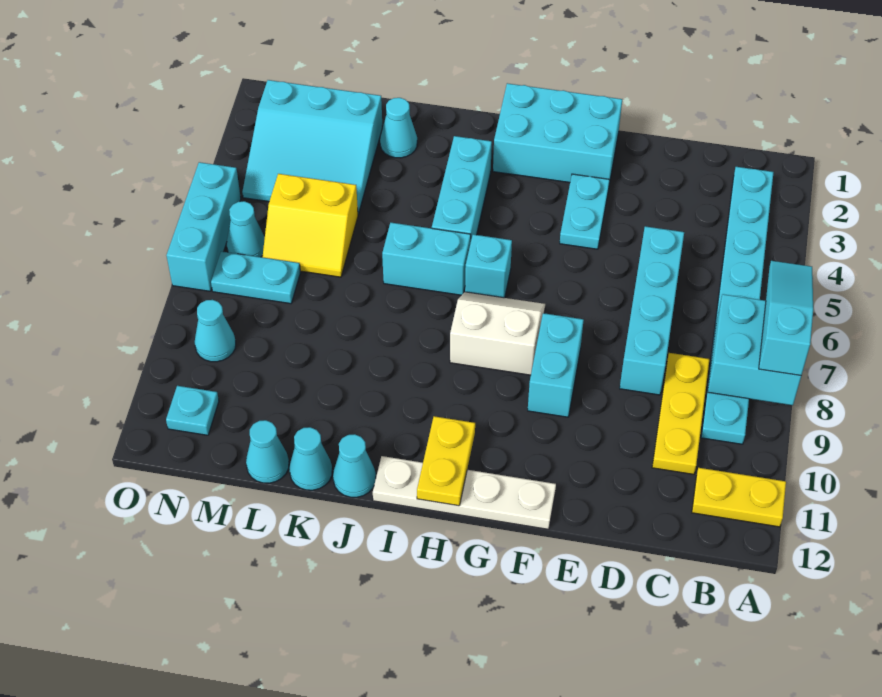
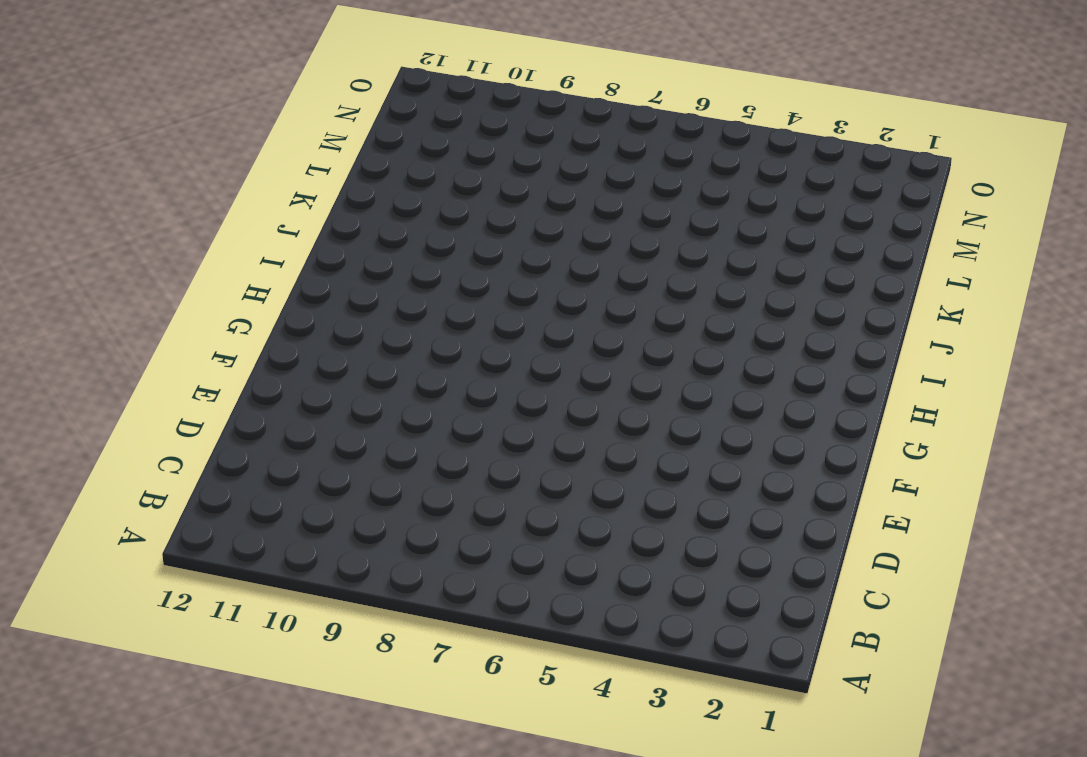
none -> yellow 1x2 plate [692,468,786,527]
none -> cyan 1x8 plate [701,167,774,444]
none -> yellow 1x3 plate [652,353,710,474]

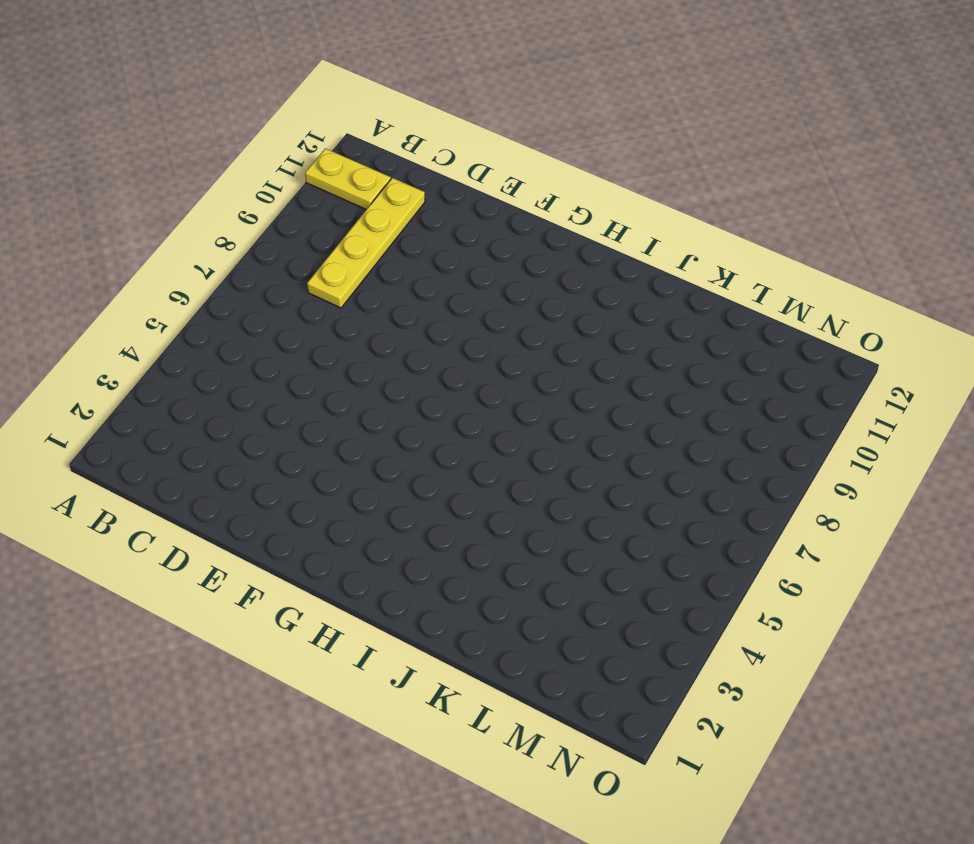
yellow 1x4 plate [307,178,425,308] -> yellow 1x3 plate [652,353,710,474]
none -> cyan 1x8 plate [701,167,774,444]
none -> cyan 1x4 brick [620,226,684,395]
none -> cyan 2x3 brick [493,83,622,183]

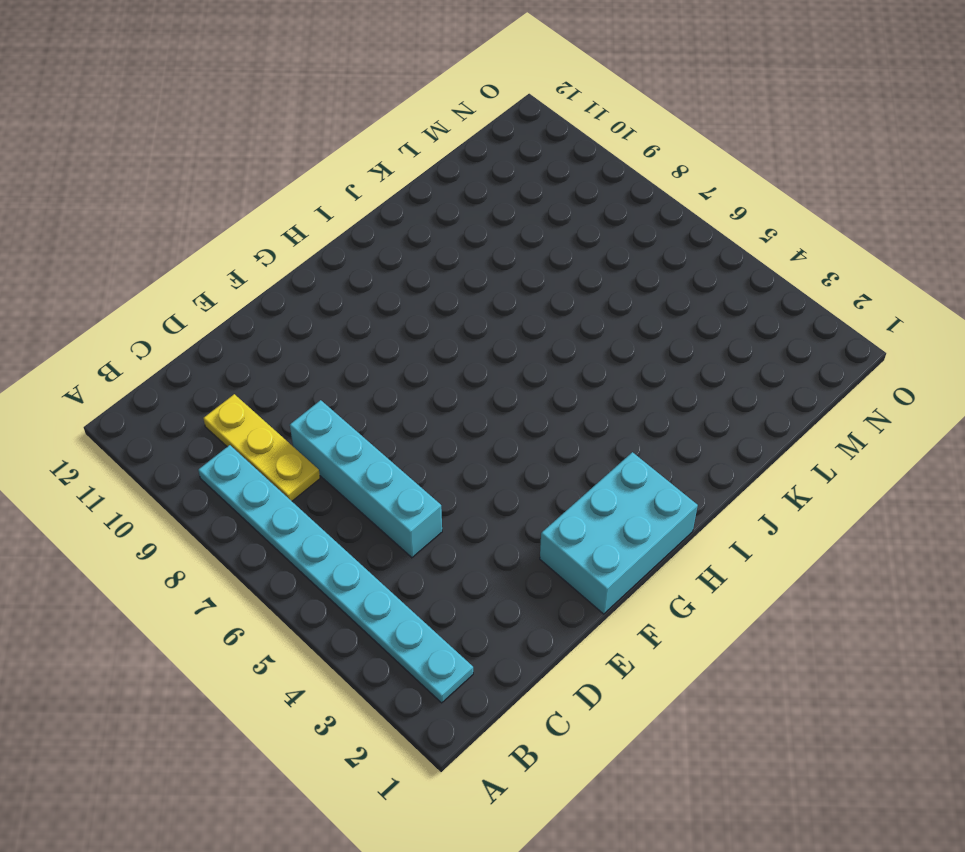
none -> yellow 1x2 plate [692,468,786,527]
none -> cyan 1x2 plate [560,174,610,249]
none -> cyan 1x2 brick [528,313,584,417]

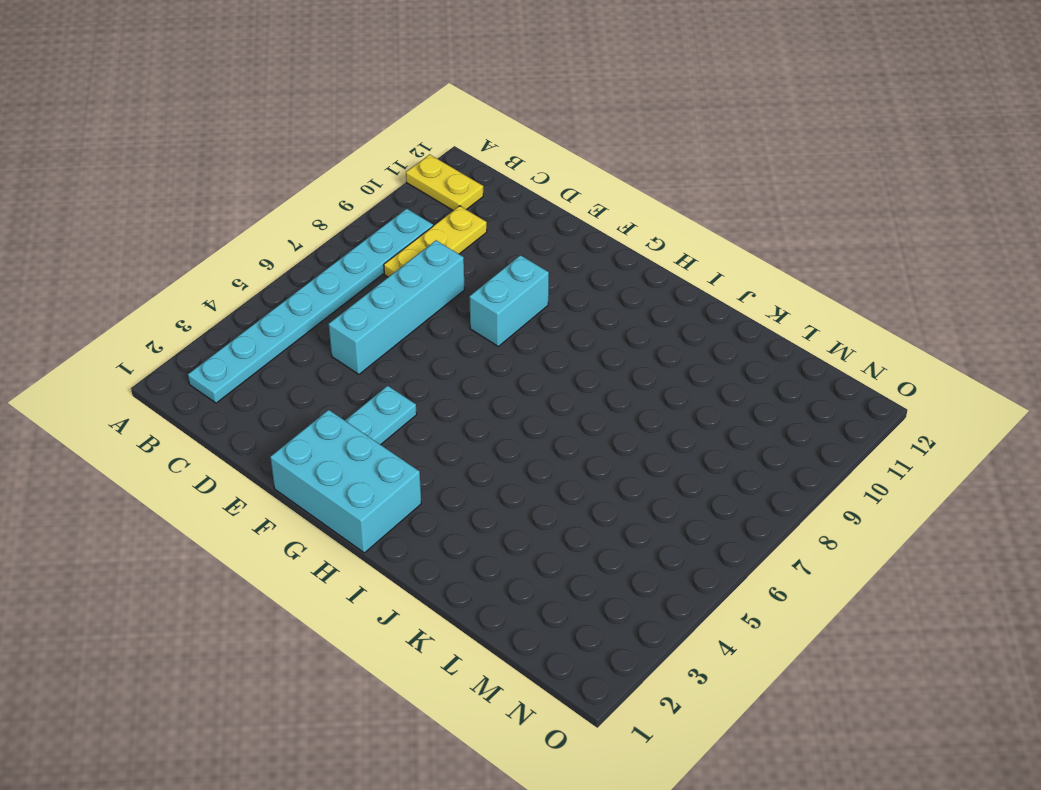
none -> white 1x4 plate [373,456,556,529]
none -> white 2x2 slope [450,292,545,375]
none -> cyan 1x1 brick [465,234,512,298]

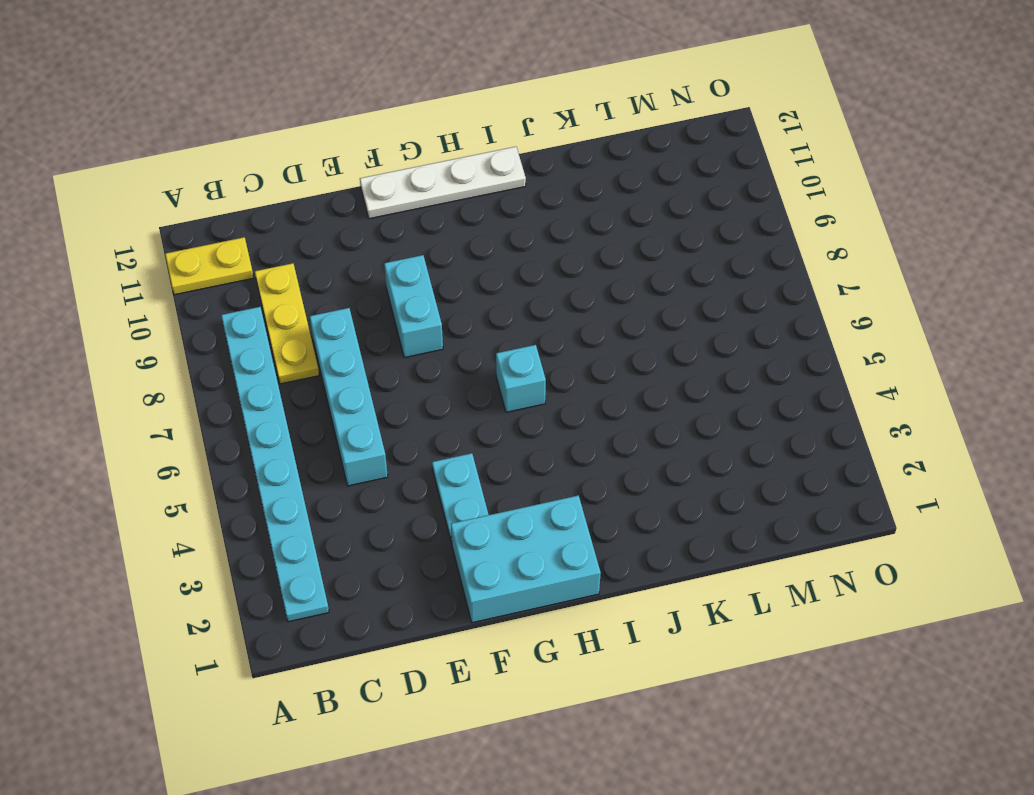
none -> white 2x2 slope [450,292,545,375]
none -> cyan 1x3 brick [432,136,492,243]
none -> cyan 1x2 brick [382,223,471,295]

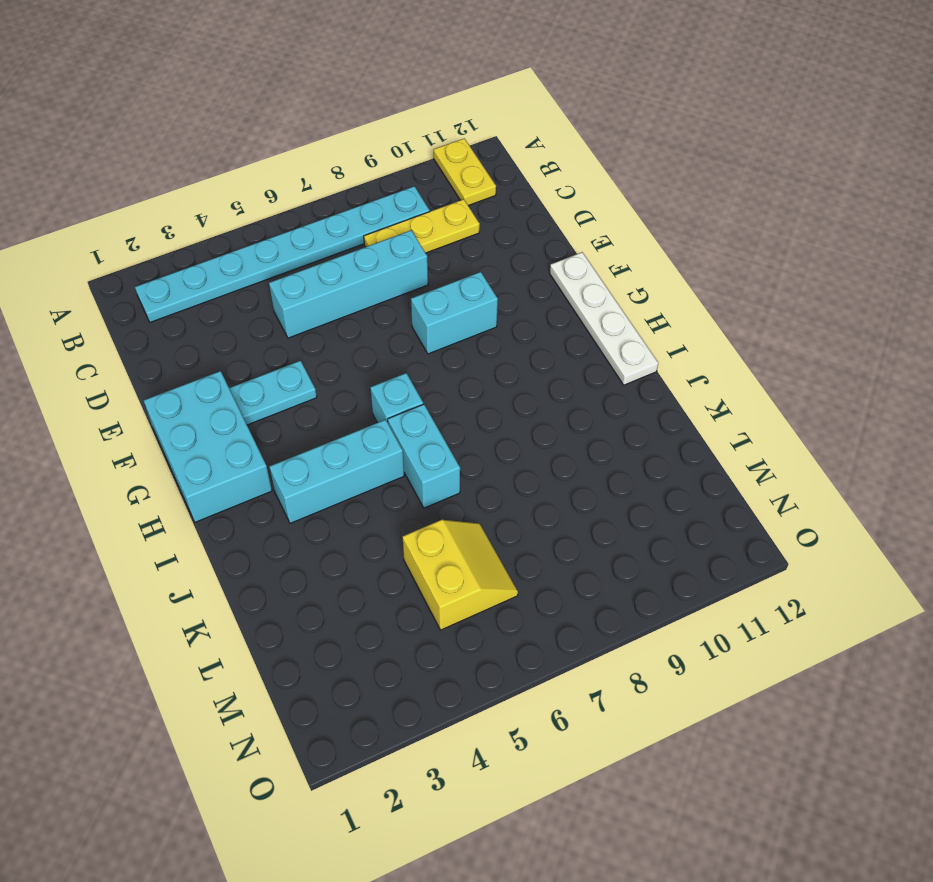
none -> white 2x2 slope [450,292,545,375]
none -> cyan 1x1 cone [333,434,376,497]
none -> cyan 1x1 cone [380,98,417,158]

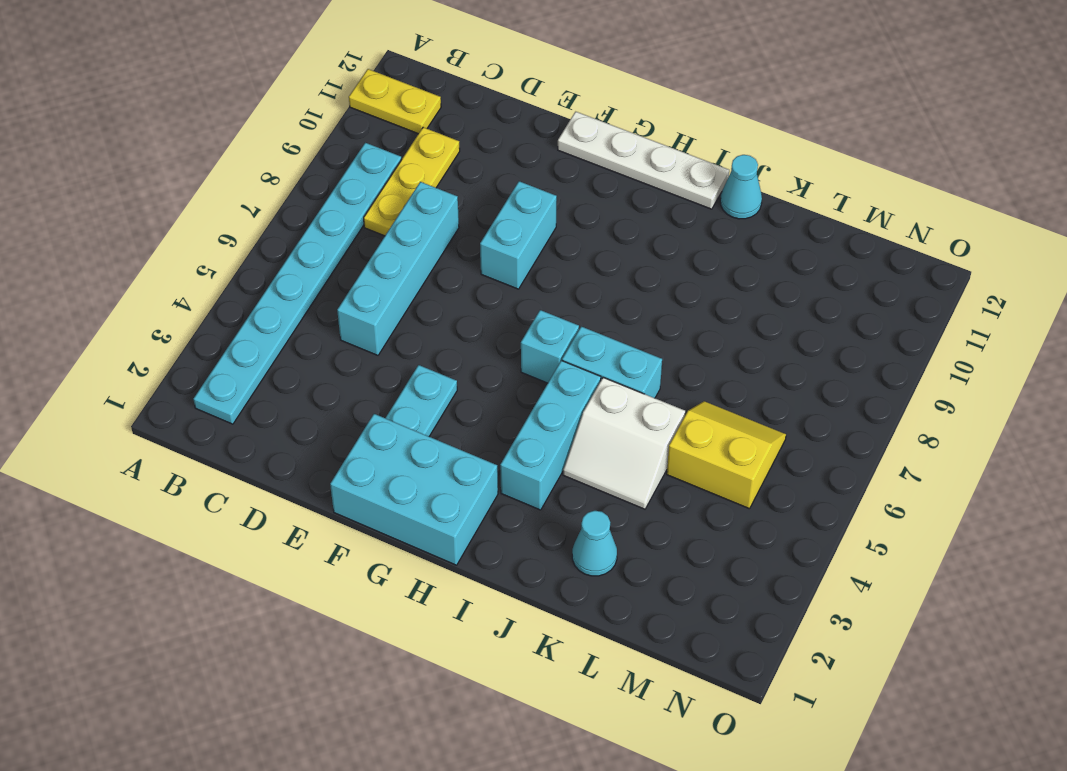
white 2x2 slope [563,377,685,509] -> white 2x2 slope moved to [450,292,545,375]
none -> cyan 1x1 cone [289,427,332,490]
none -> cyan 3x3 slope [242,80,382,214]
none -> cyan 1x1 cone [246,420,289,483]

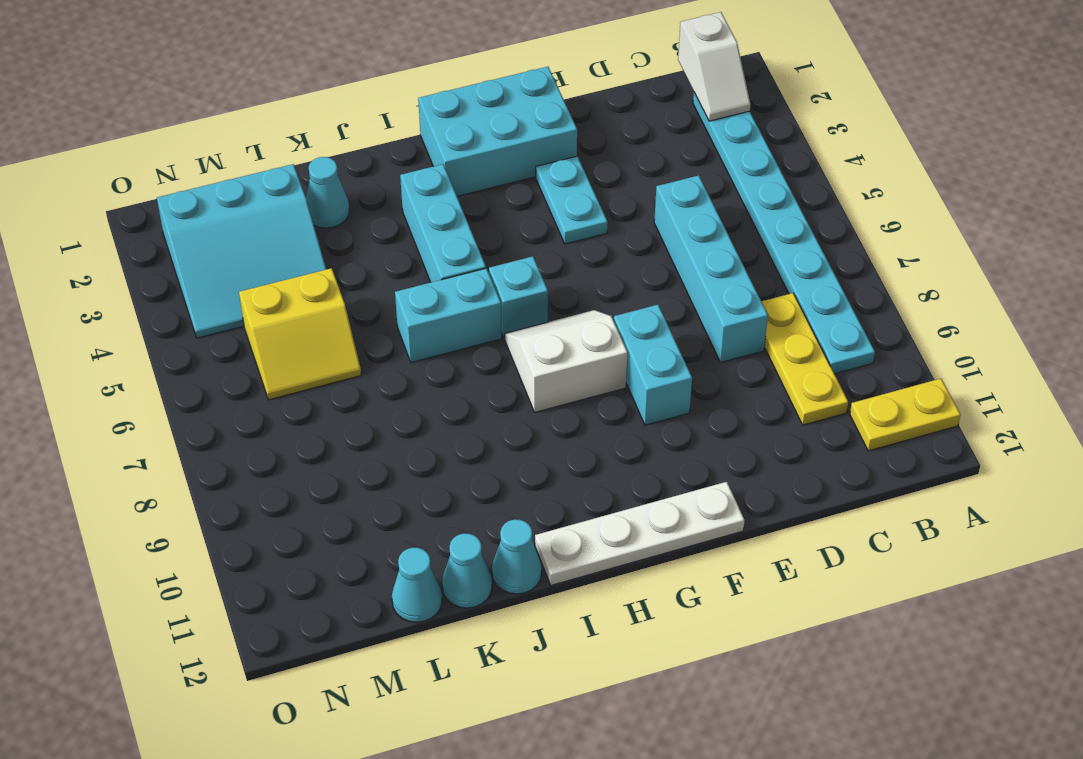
white 1x2 slope [678,12,750,121] -> none
none -> cyan 1x2 plate [211,251,300,304]
none -> cyan 1x1 cone [227,201,265,257]
none -> cyan 1x1 cone [195,300,236,362]

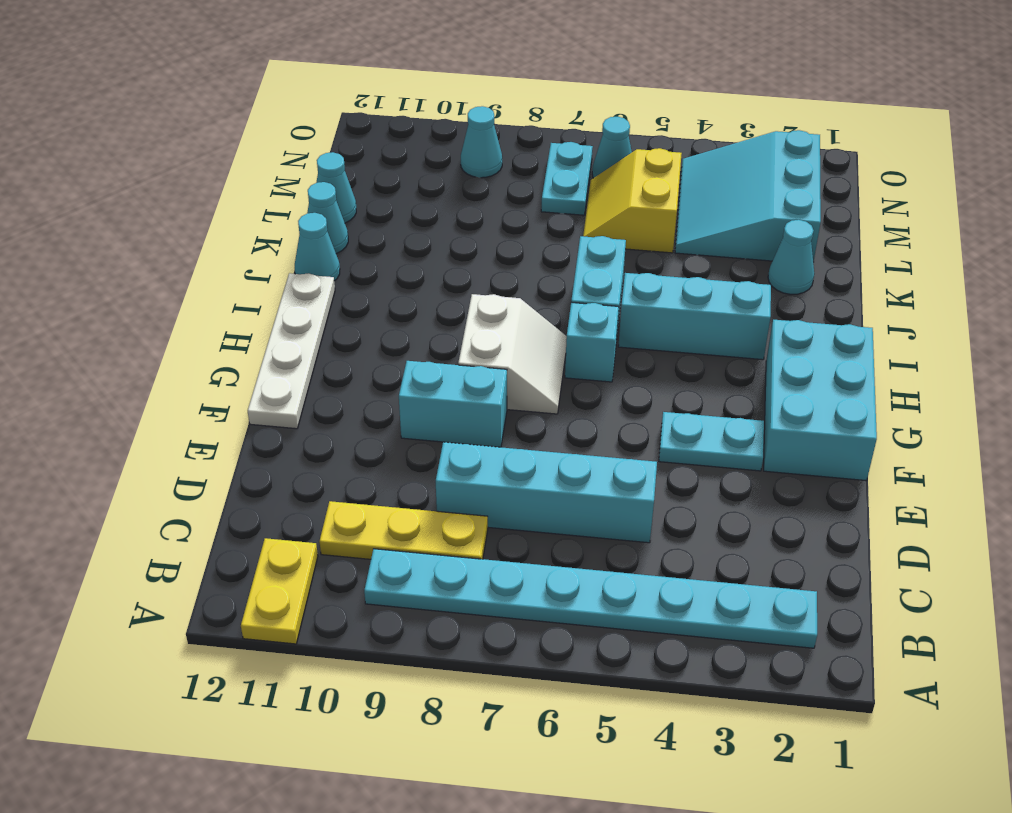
none -> cyan 1x1 plate [166,386,219,435]
none -> cyan 1x3 brick [167,162,241,291]
none -> cyan 2x2 brick [708,294,801,405]

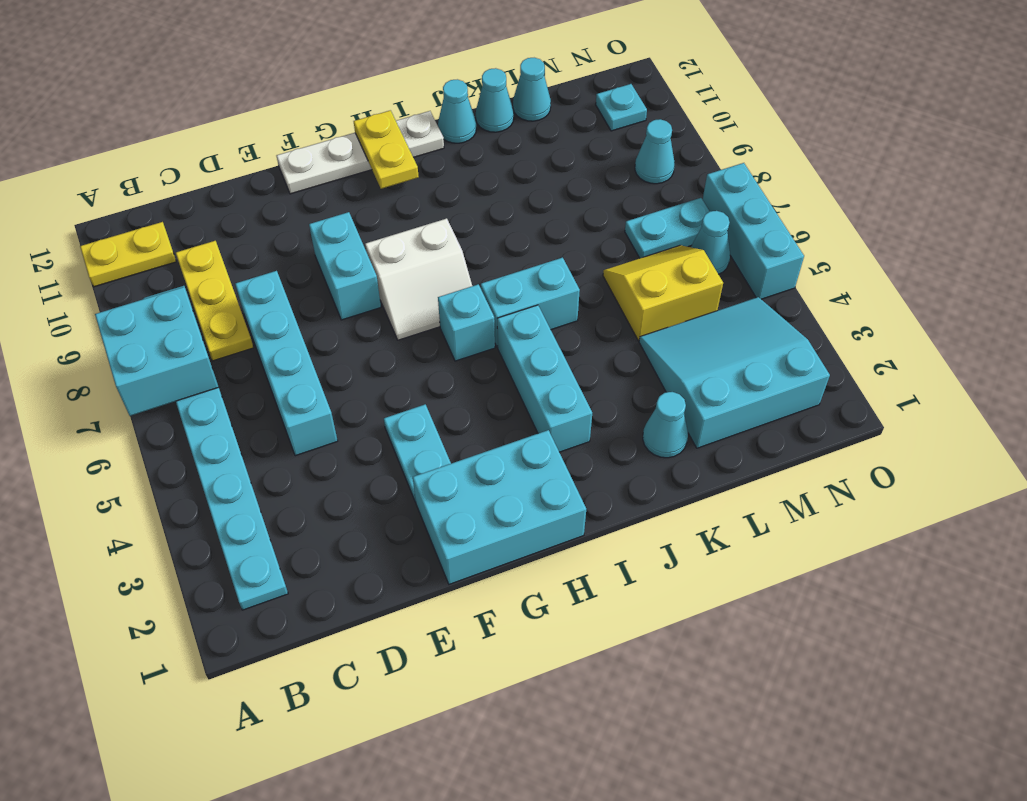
none -> cyan 1x3 slope [759,261,813,376]

